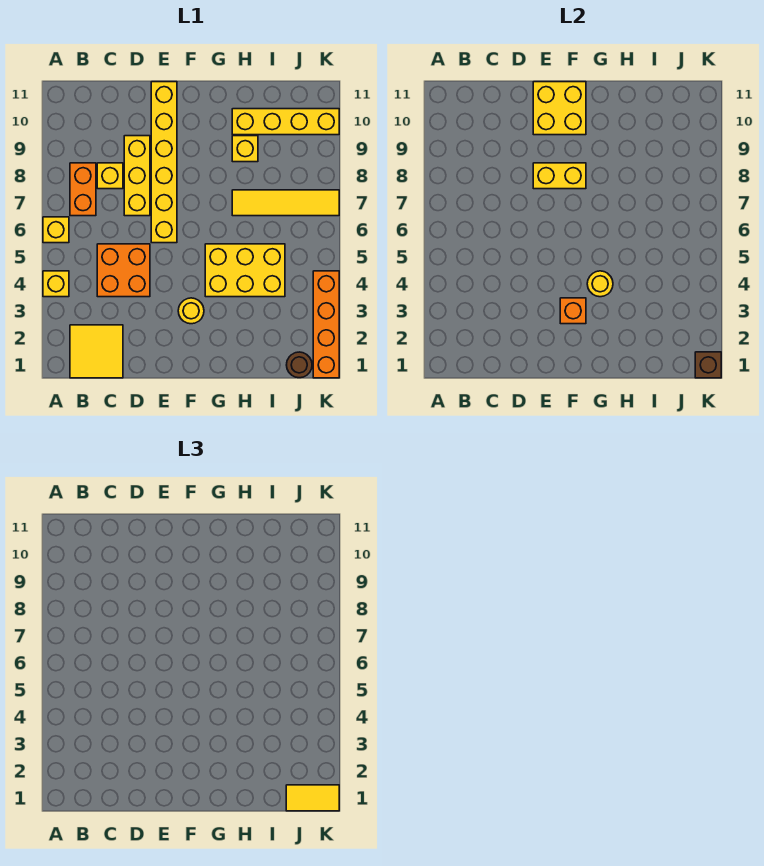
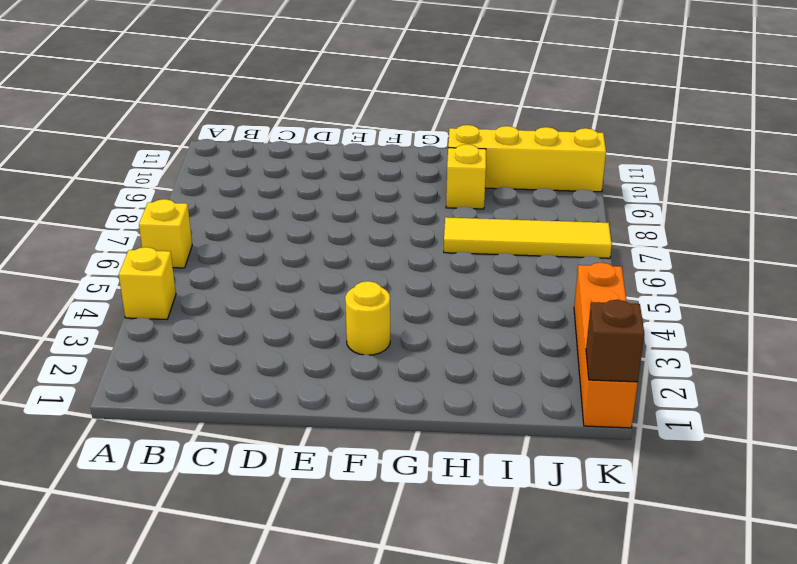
none -> yellow 2x2 tile [70,325,123,378]
none -> orange 1x2 brick [70,163,96,216]
none -> orange 2x2 brick [97,244,150,297]

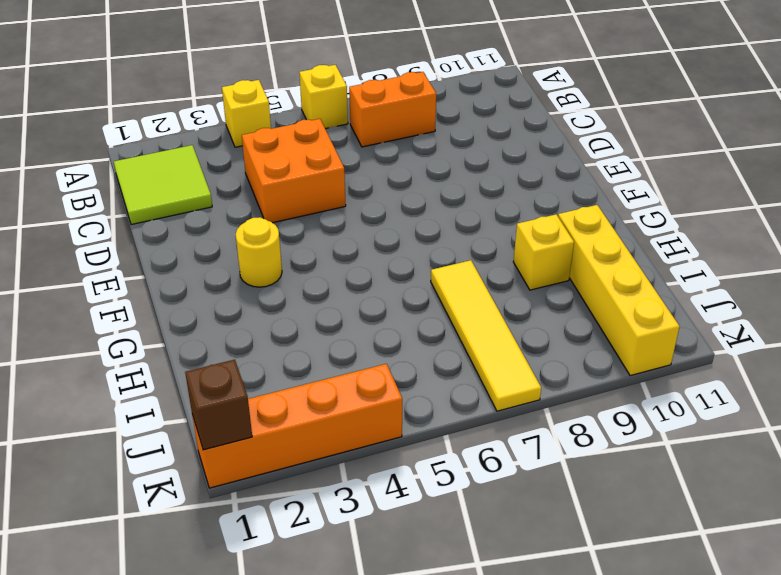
lime 2x2 tile [114,145,212,225] -> yellow 2x2 tile [70,325,123,378]
none -> yellow 1x1 brick [97,163,123,189]
none -> yellow 1x3 brick [124,136,150,216]
none -> yellow 1x6 brick [151,82,177,243]

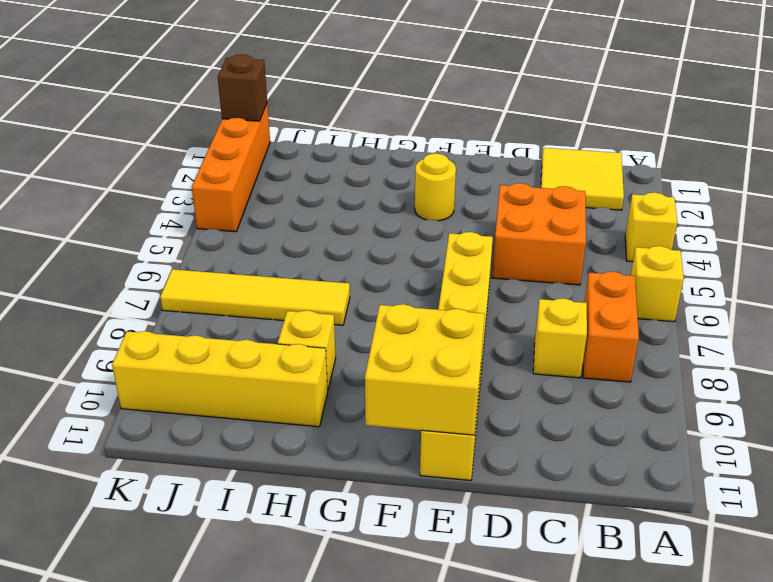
none -> yellow 1x3 brick [124,136,150,216]
none -> yellow 2x3 brick [205,244,285,297]
none -> brown 1x1 round brick [287,352,312,378]

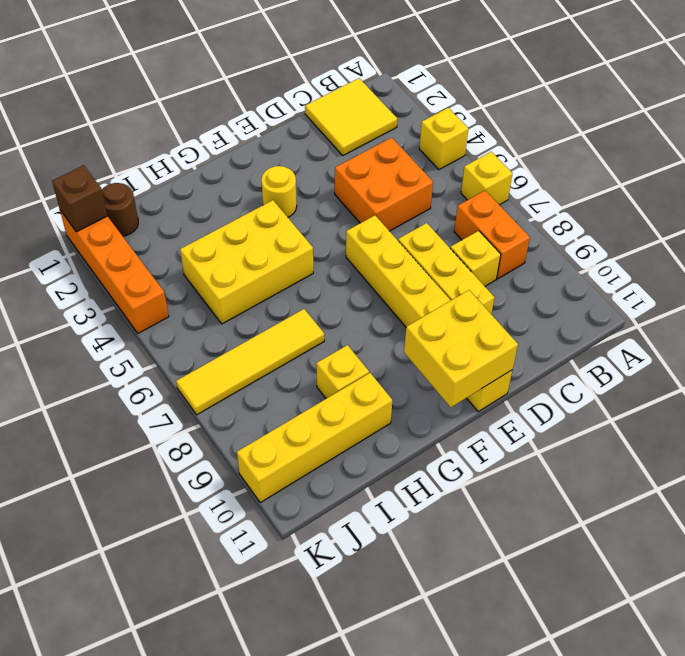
none -> yellow 1x2 brick [533,163,586,189]
none -> orange 1x1 brick [560,298,586,324]
none -> yellow 1x1 round brick [587,271,613,297]

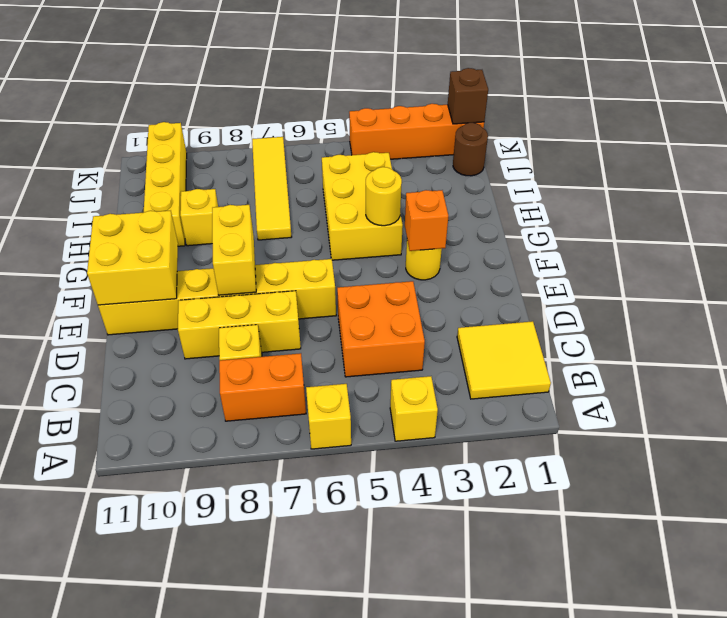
none -> yellow 1x2 tile [286,785,339,811]

